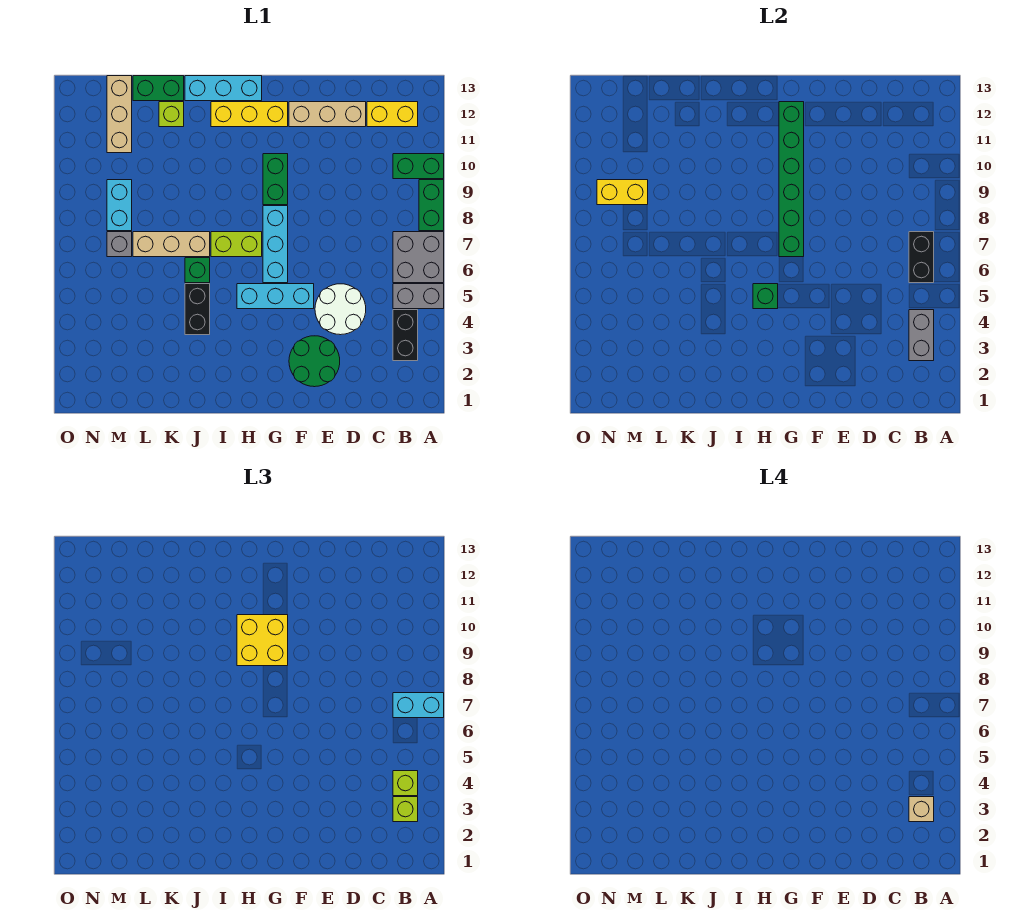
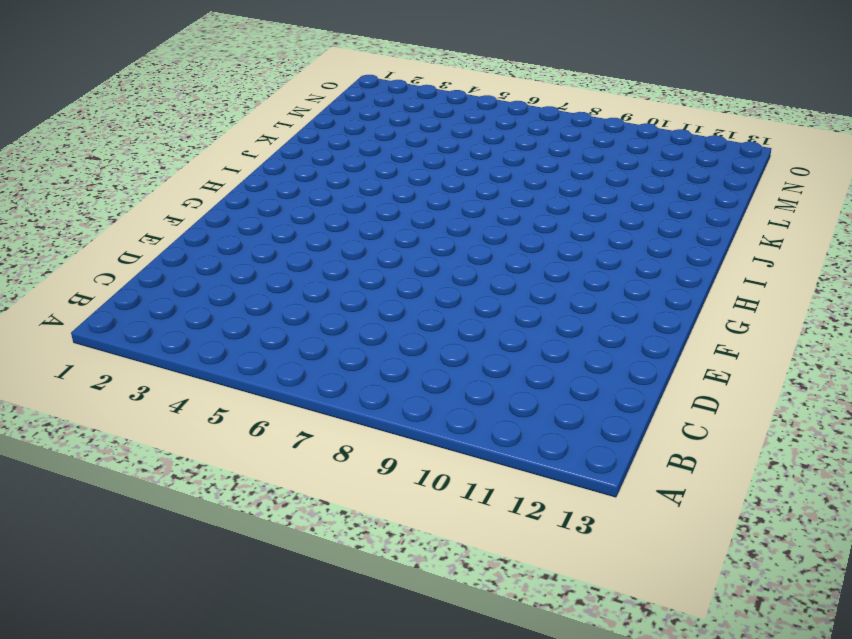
none -> grey 1x2 brick [393,284,444,309]
none -> grey 2x2 brick [393,232,444,283]
none -> green 1x2 brick [419,180,444,231]
none -> green 1x2 brick [393,154,444,179]

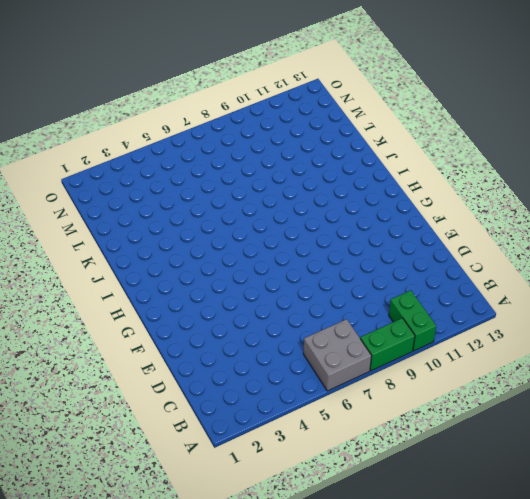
none -> grey 1x2 brick [393,284,444,309]
none -> black 1x2 brick [393,310,418,361]
none -> yellow 1x2 brick [367,102,418,127]
none -> white 2x2 round brick [315,284,366,335]

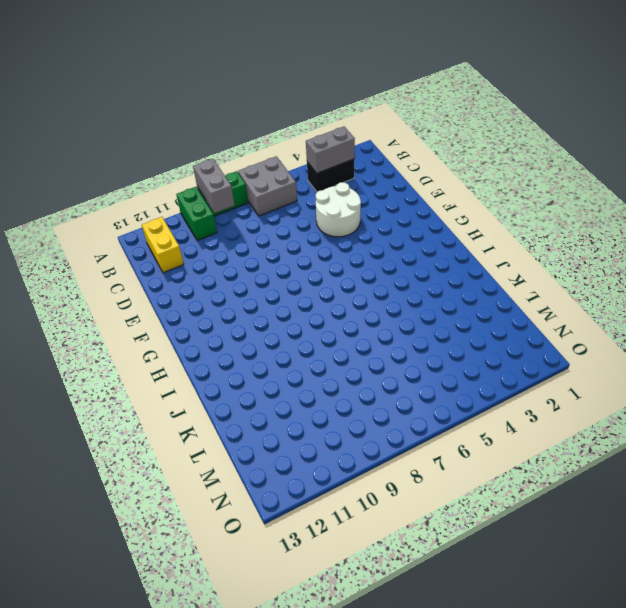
grey 1x2 brick [193,159,234,213] -> grey 1x2 brick moved to [393,284,444,309]
none -> tan 1x3 brick [289,102,366,127]
none -> green 2x2 round brick [289,336,340,387]
none -> cyan 1x3 brick [237,284,314,309]
none -> cyan 1x3 brick [263,206,288,283]

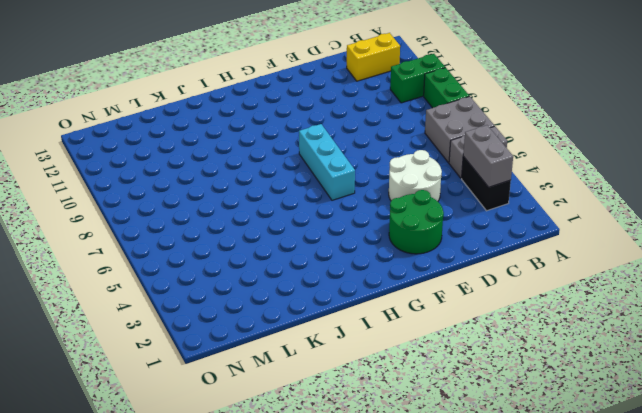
none -> tan 1x3 brick [289,102,366,127]
none -> cyan 1x3 brick [237,284,314,309]
none -> green 1x2 brick [263,154,288,205]
none -> yellow 1x3 brick [211,102,288,127]

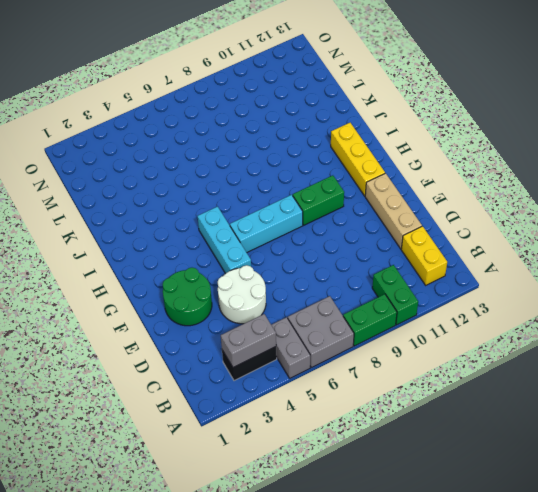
none -> lime 1x2 brick [211,232,262,257]
none -> cyan 1x3 brick [185,76,262,101]
none -> black 1x2 brick [185,284,210,335]
none -> green 1x1 brick [185,258,210,283]

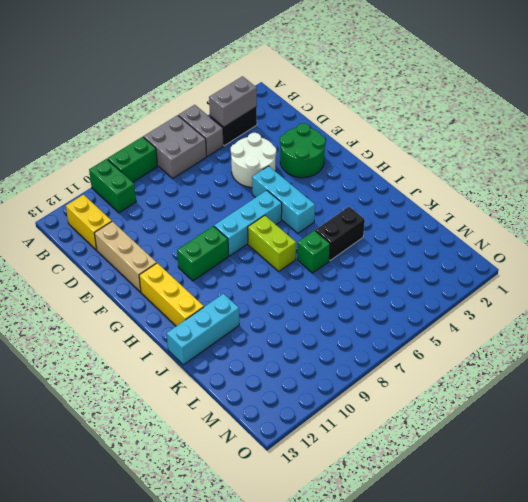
cyan 1x3 brick [167,294,239,365] -> cyan 1x3 brick turned to [185,76,262,101]
none -> tan 1x3 brick [133,232,210,257]
none -> lime 1x1 brick [159,102,184,127]
none -> green 1x2 brick [133,76,184,101]
none -> grey 1x1 brick [107,232,132,257]

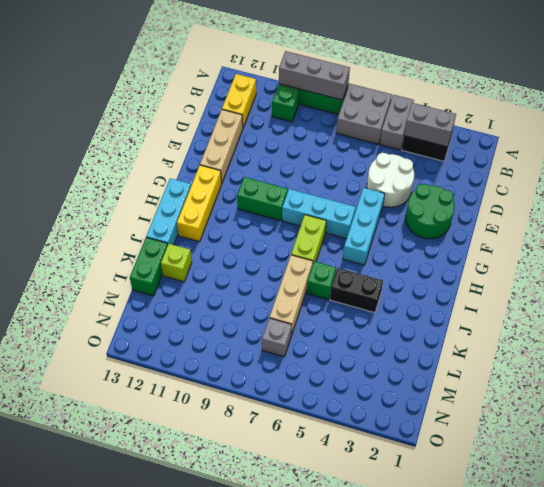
grey 1x3 brick [279,51,350,100] -> none
none -> cyan 1x2 brick [107,180,132,231]
none -> tan 1x3 brick [107,76,132,153]
none -> black 1x2 brick [909,232,934,283]
none -> green 1x6 brick [779,102,804,257]

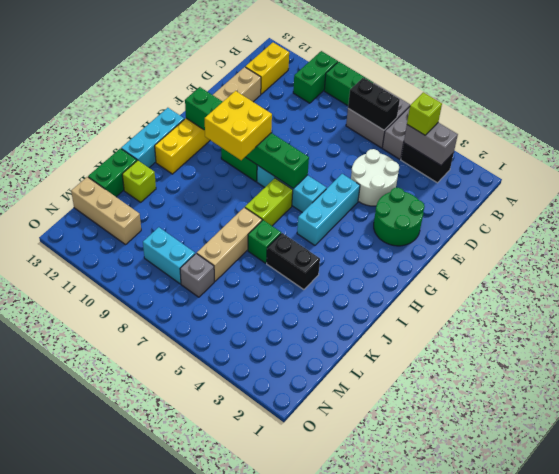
none -> green 1x1 brick [753,284,778,309]
none -> yellow 1x2 brick [597,180,648,205]
none -> cyan 1x2 brick [393,693,444,718]
none -> lime 1x1 brick [393,797,418,822]

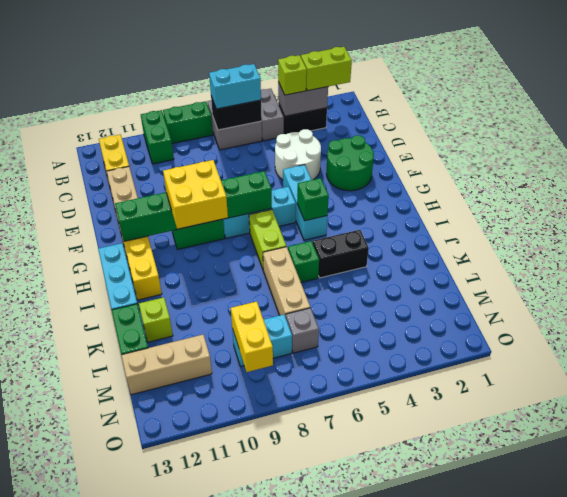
lime 1x2 brick [301,47,352,91] -> lime 1x1 brick [393,797,418,822]
cyan 1x2 brick [209,64,261,109] -> cyan 1x2 brick turned to [393,693,444,718]
none -> tan 1x1 brick [909,797,934,822]

